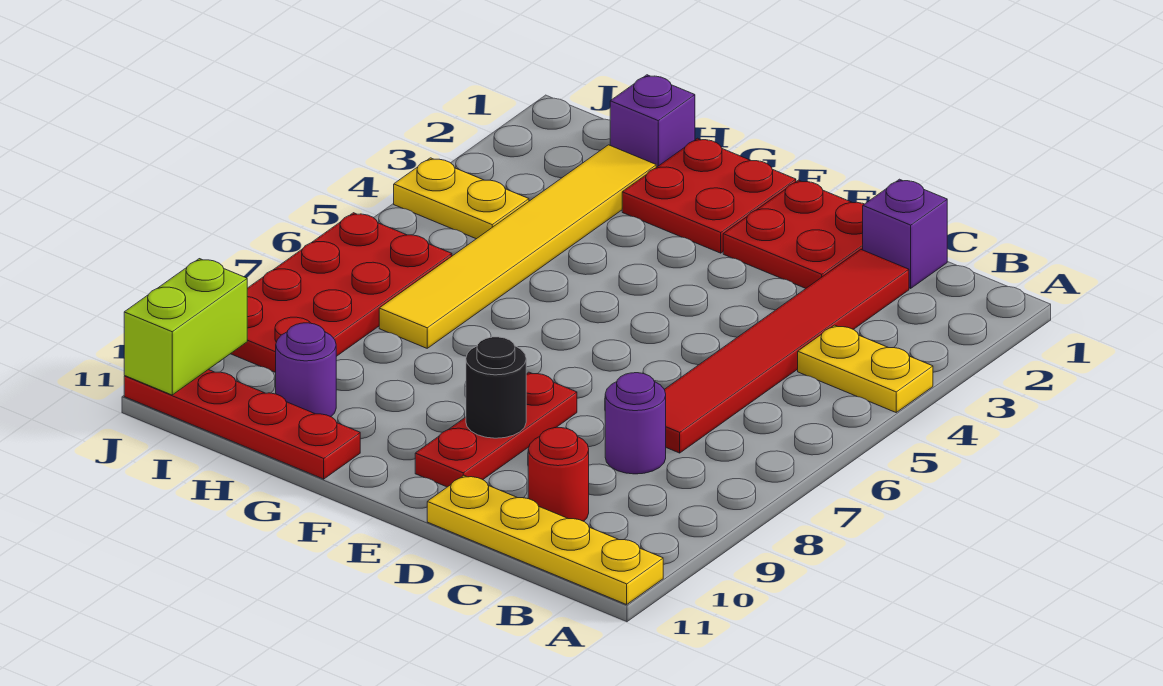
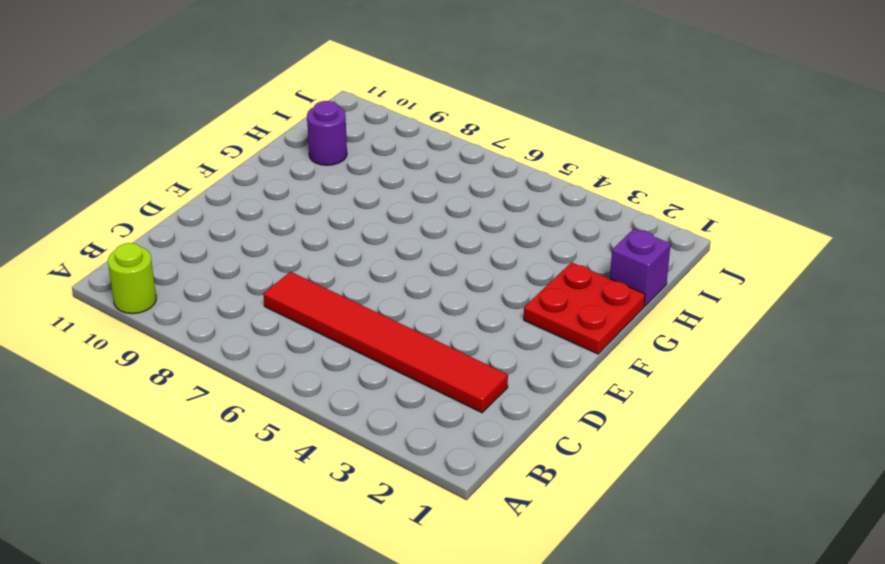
lime 1x1 round brick [108,243,156,314] -> none
none -> yellow 1x2 plate [798,325,933,412]
none -> yellow 1x4 plate [427,475,663,605]
none -> purple 1x1 brick [863,179,947,288]

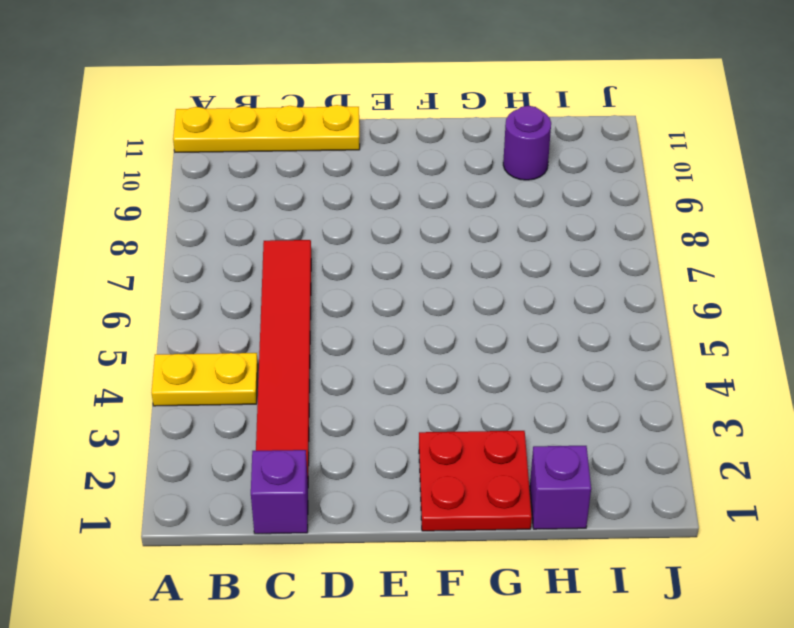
none -> purple 1x1 round brick [605,373,666,474]
none -> red 1x1 round brick [528,428,589,521]
none -> red 2x2 plate [723,180,864,289]

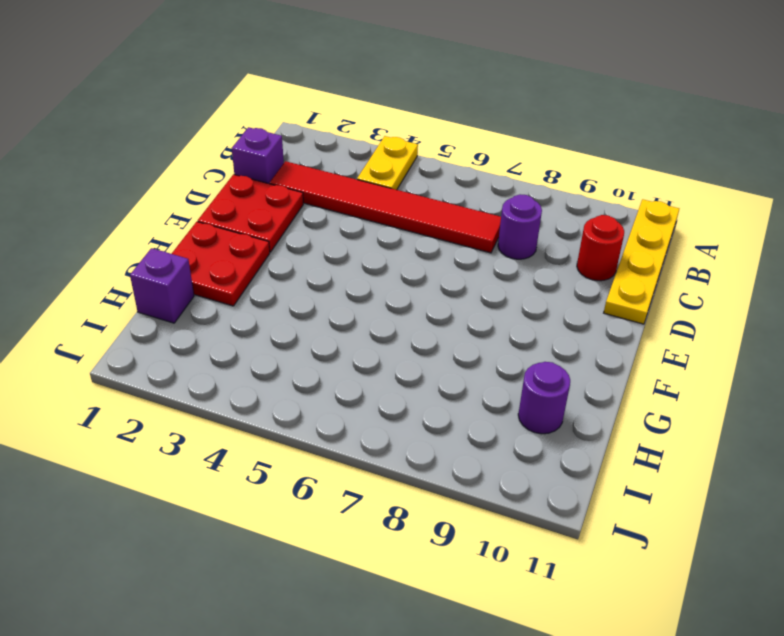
none -> red 1x3 plate [415,372,577,487]
none -> red 1x4 plate [124,370,360,479]
none -> yellow 1x6 tile [379,145,656,348]

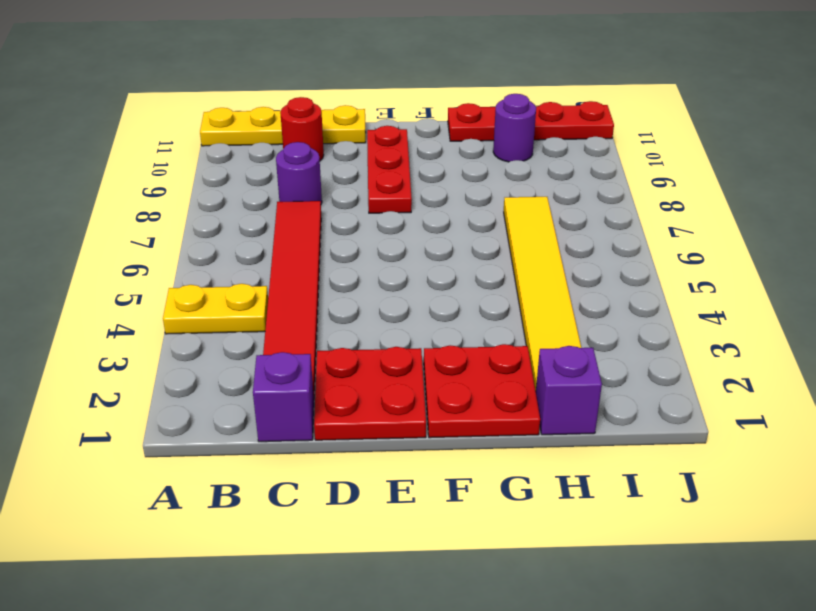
none -> yellow 1x2 plate [394,158,529,239]
none -> red 2x4 plate [231,213,452,373]
none -> black 1x1 round brick [466,337,526,438]

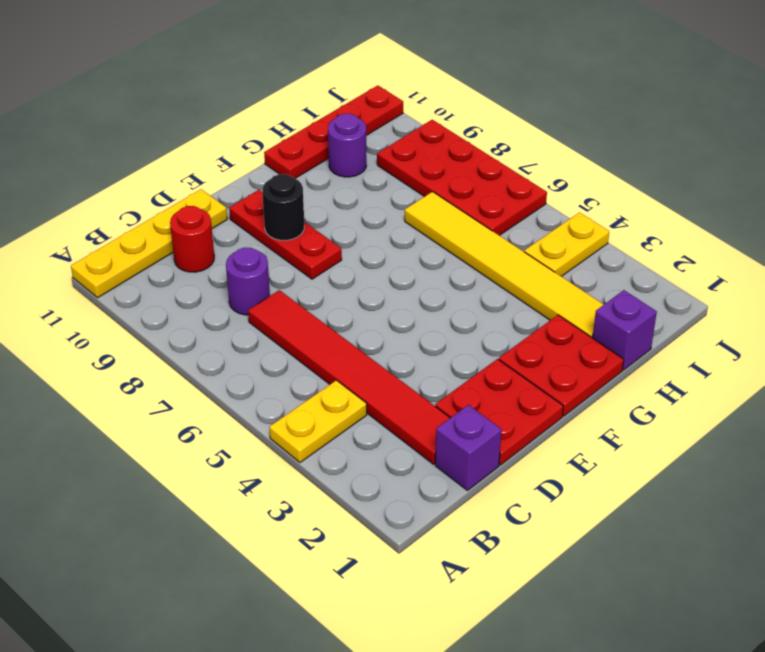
none -> lime 1x2 brick [124,259,247,395]

